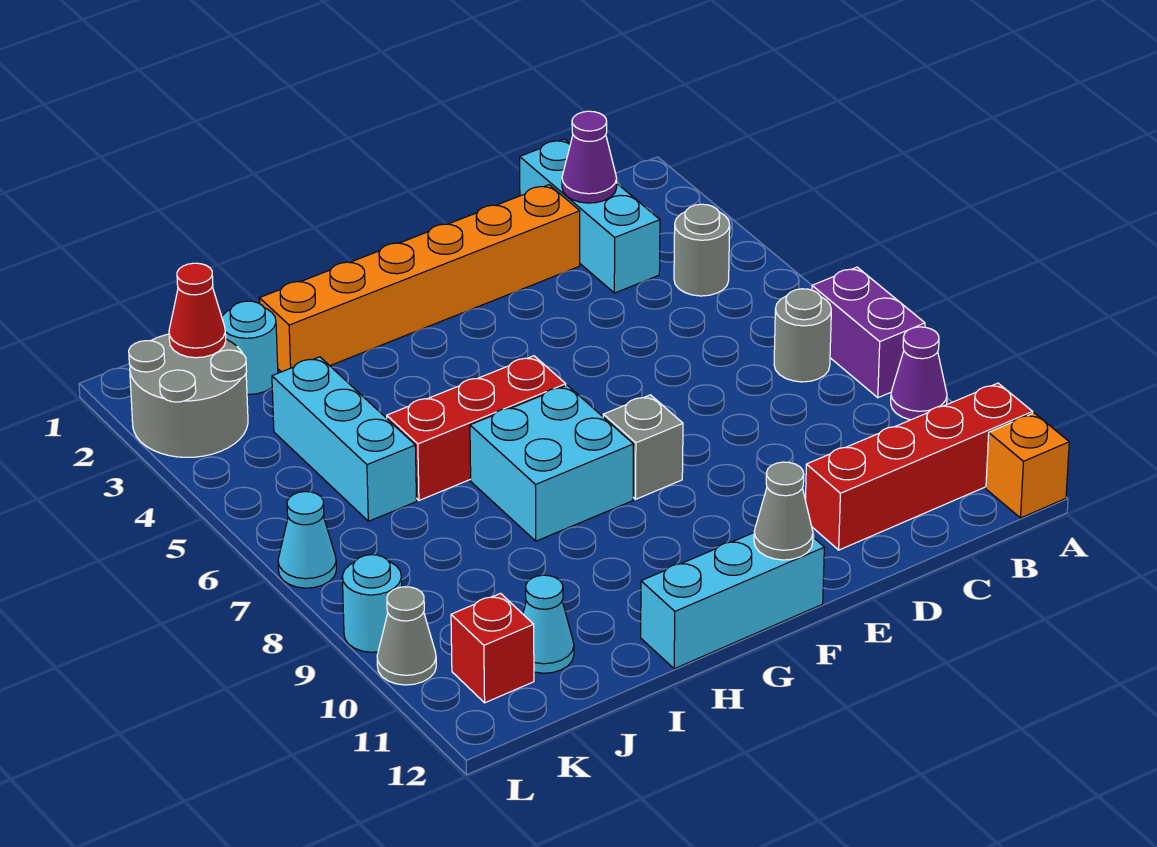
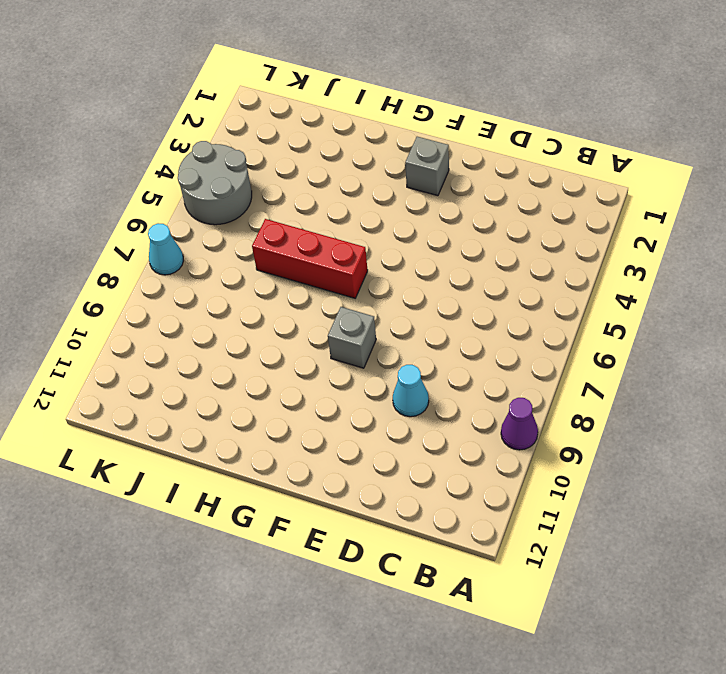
cyan 1x1 cone [393,365,429,417] -> cyan 1x1 cone moved to [523,575,574,673]
grey 1x1 brick [405,137,449,196] -> orange 1x6 brick [259,185,580,372]
grey 2x2 round brick [178,141,252,225] -> grey 2x2 round brick moved to [129,334,248,457]
none -> purple 1x2 brick [812,267,925,398]
none -> red 1x4 brick [805,383,1033,550]
none -> orange 1x1 brick [986,413,1069,518]

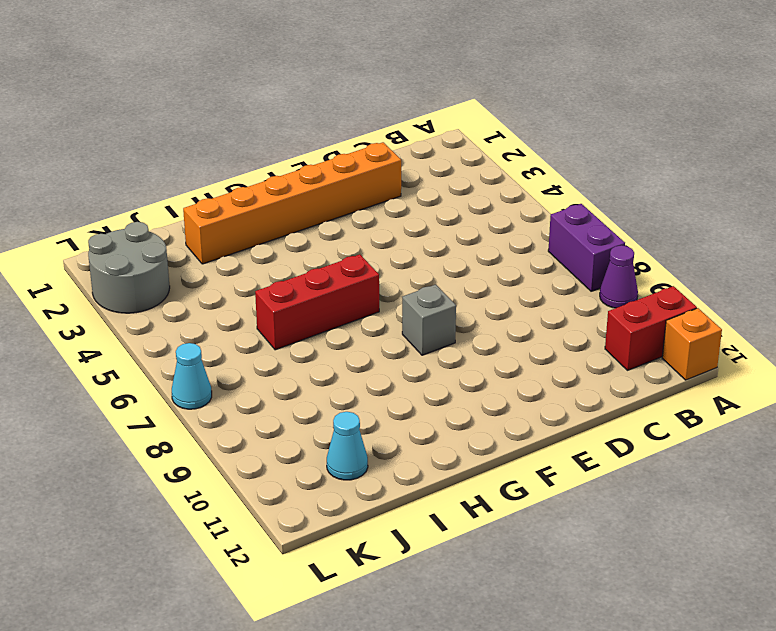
red 1x2 brick [605,286,697,370] -> red 1x4 brick [805,383,1033,550]
none -> grey 1x1 round brick [674,204,730,296]
none -> grey 1x1 round brick [774,289,831,382]
none -> cyan 1x3 brick [520,139,660,293]

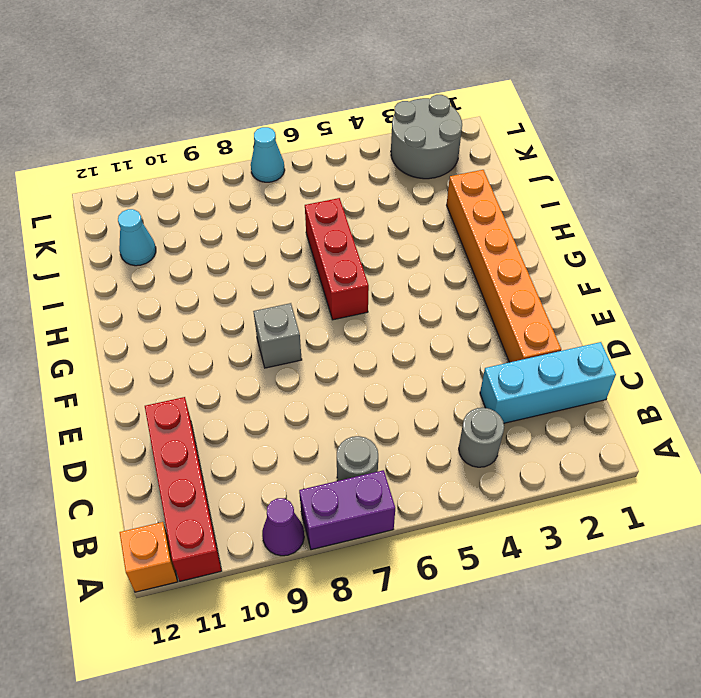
none -> cyan 1x3 brick [641,533,824,669]
none -> cyan 2x2 brick [470,385,634,541]
none -> cyan 1x1 round brick [222,301,278,394]

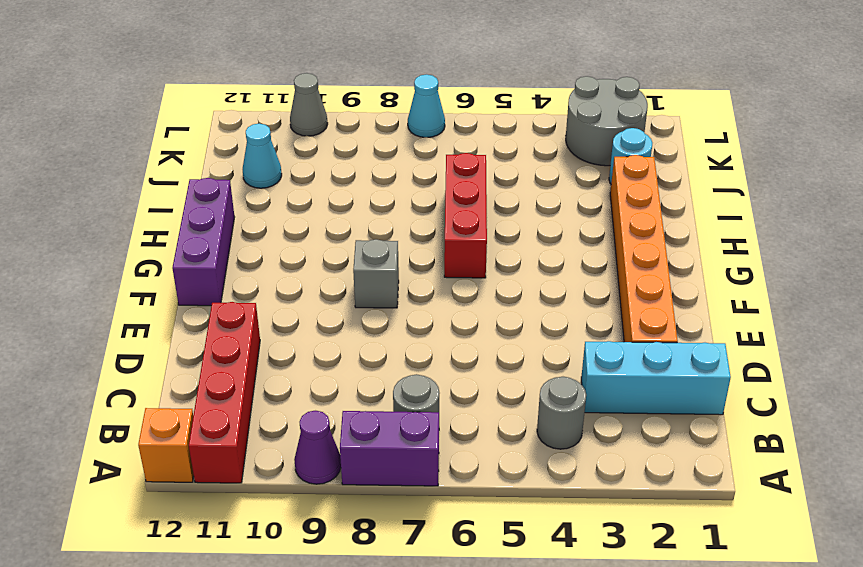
purple 1x3 brick [172,178,235,306] -> cyan 1x3 brick [641,533,824,669]
none -> cyan 2x2 brick [470,385,634,541]
none -> cyan 1x3 brick [272,357,417,521]
none -> red 1x1 brick [451,594,534,703]

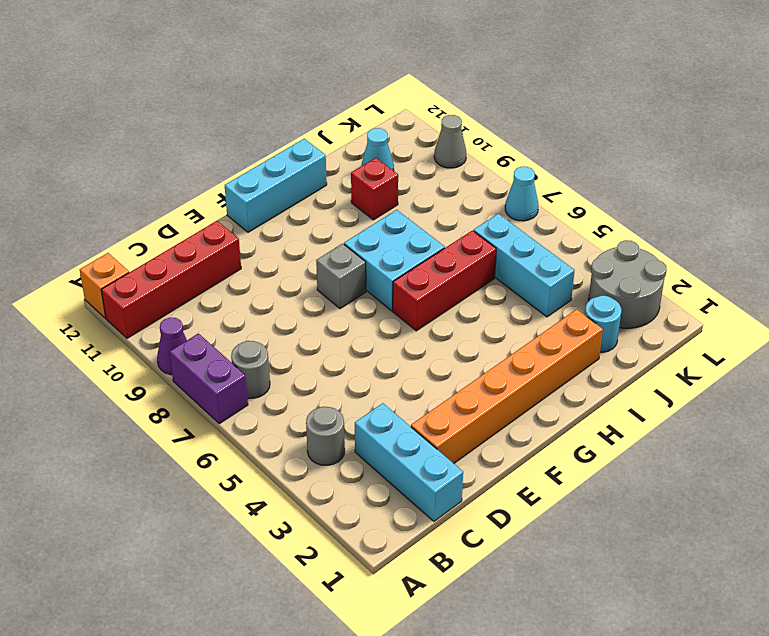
red 1x1 brick [351,158,398,220] -> red 1x1 brick moved to [451,594,534,703]
none -> cyan 1x1 round brick [342,555,402,652]
none -> purple 1x1 cone [562,111,617,203]
none -> grey 1x1 cone [754,462,813,560]

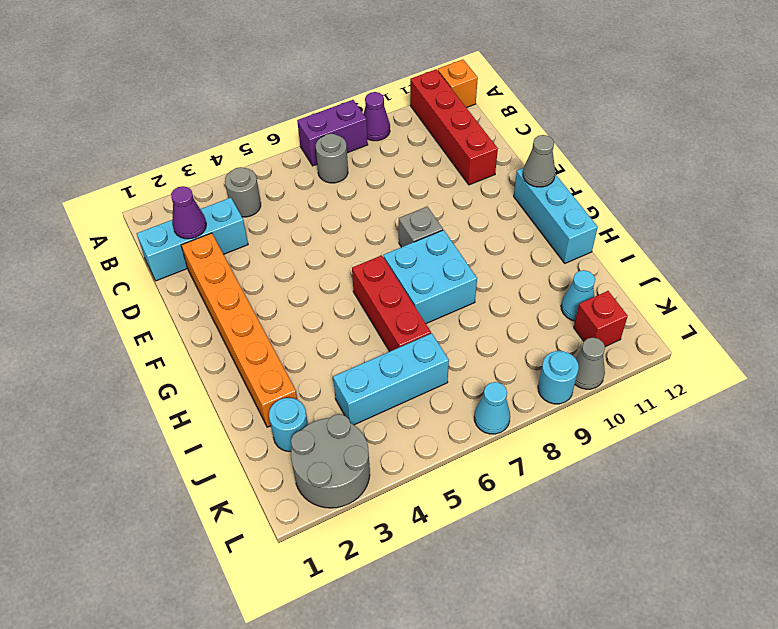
none -> red 1x1 cone [169,263,226,358]

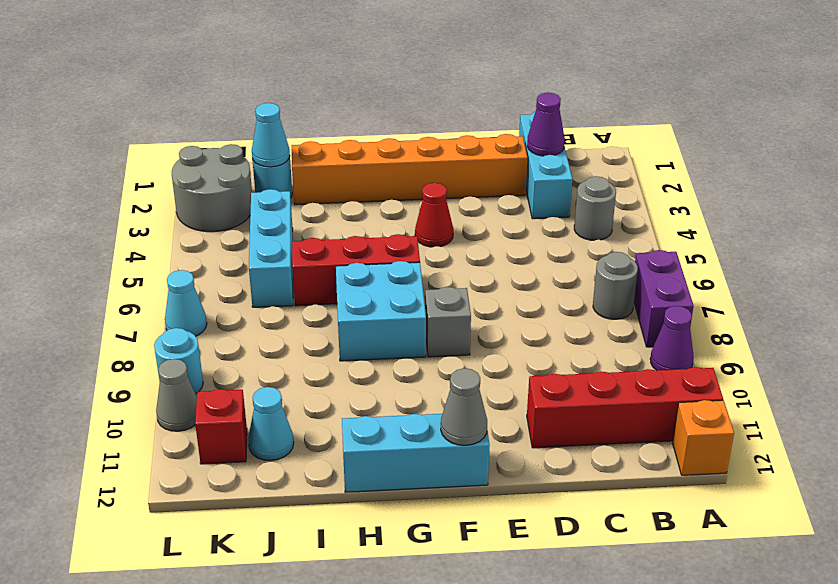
red 1x1 cone [415,183,453,247] -> red 1x1 cone moved to [169,263,226,358]
cyan 1x1 cone [252,103,290,167] -> none

